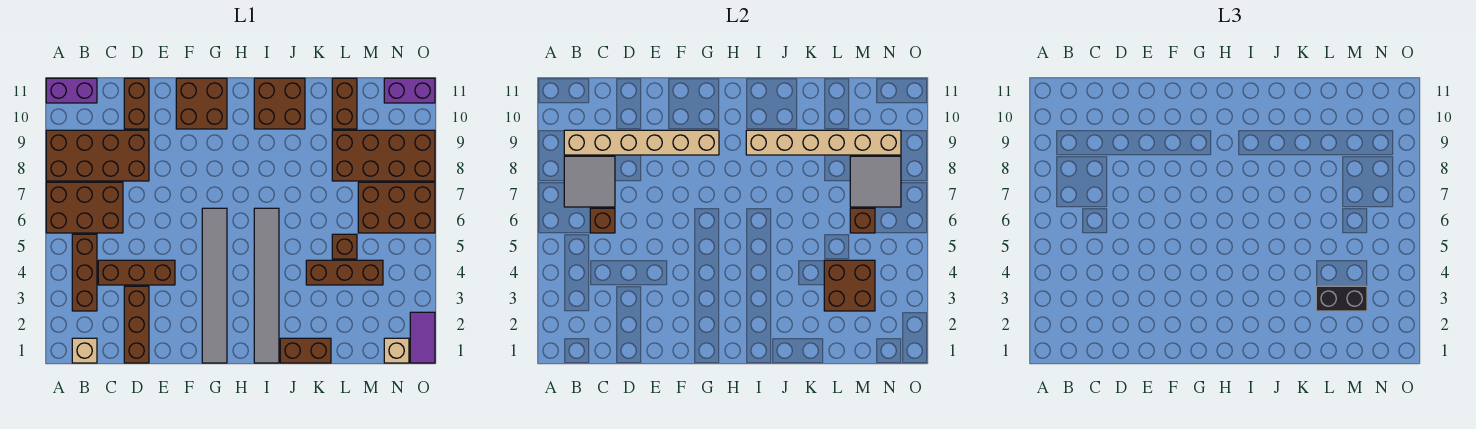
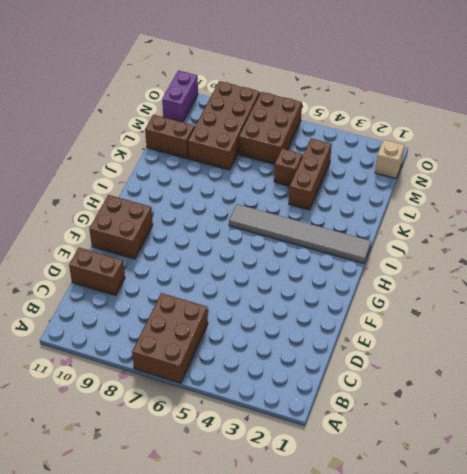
none -> brown 2x4 brick [46,130,149,181]
none -> purple 1x2 brick [46,78,97,103]
none -> tan 1x1 brick [72,338,97,363]

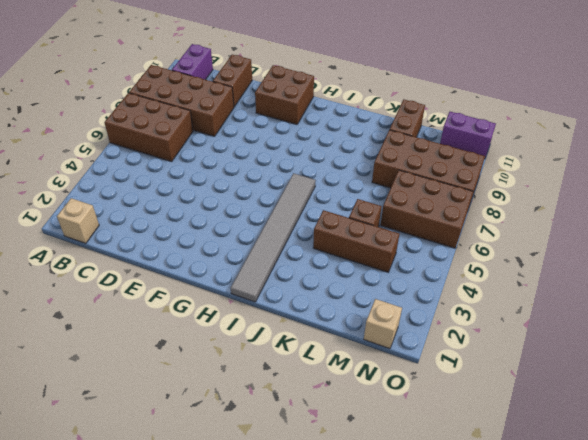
purple 1x2 brick [172,44,213,80] -> purple 1x2 brick turned to [46,78,97,103]
none -> brown 1x3 brick [72,234,97,311]
none -> brown 1x3 brick [98,260,175,285]
none -> brown 1x3 brick [124,286,149,363]

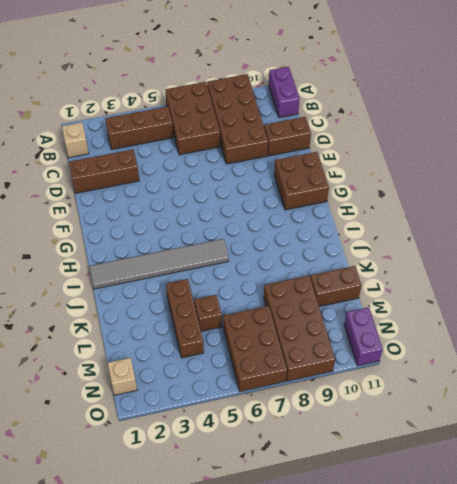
none -> brown 1x3 brick [98,260,175,285]
none -> grey 1x6 tile [202,208,227,363]
none -> brown 2x2 brick [254,78,305,129]

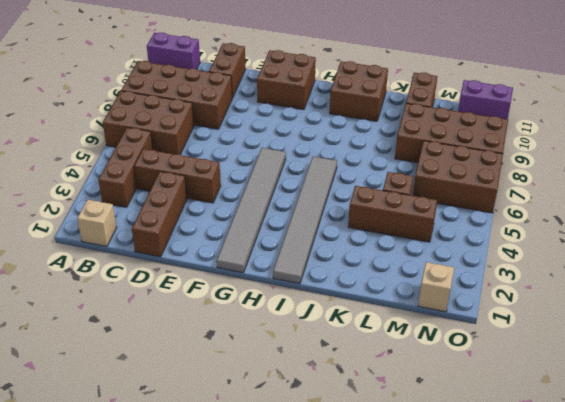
none -> brown 1x2 brick [280,338,331,363]
none -> purple 1x2 tile [410,312,435,363]
none -> grey 2x2 tile [564,156,615,207]

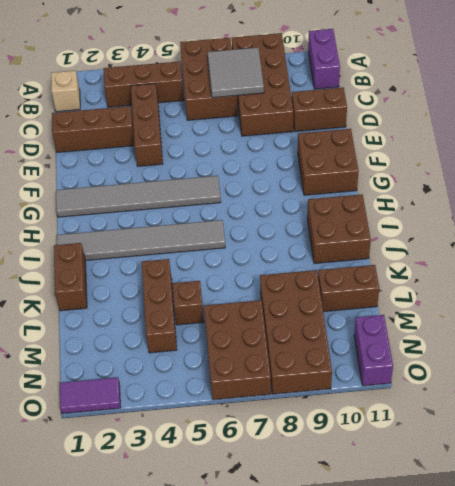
none -> tan 1x1 brick [384,338,409,363]
none -> tan 1x6 brick [564,130,719,155]
none -> brown 1x1 brick [590,208,615,233]

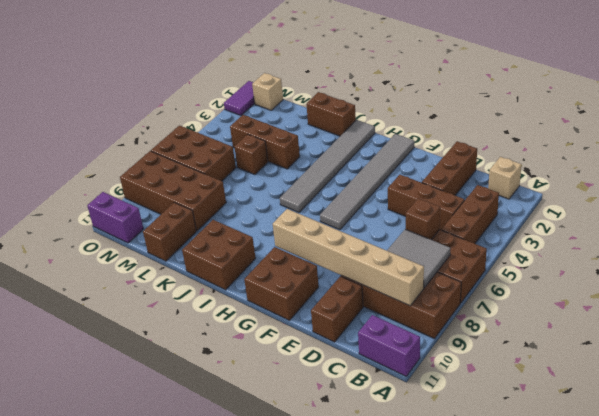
none -> tan 1x6 brick [746,130,901,155]
none -> brown 2x2 brick [824,260,875,311]
none -> brown 1x1 brick [850,208,875,233]

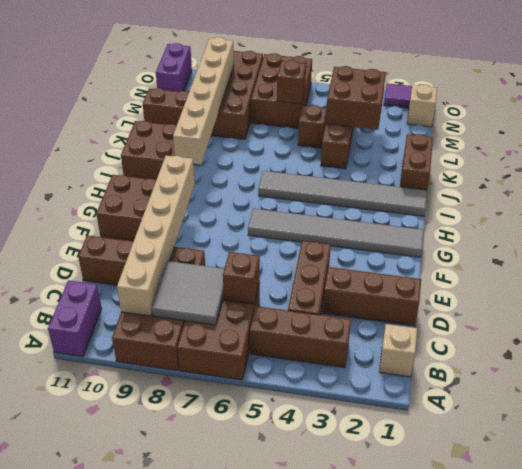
none -> grey 2x2 tile [850,156,901,207]
none -> black 1x2 brick [1316,286,1367,311]

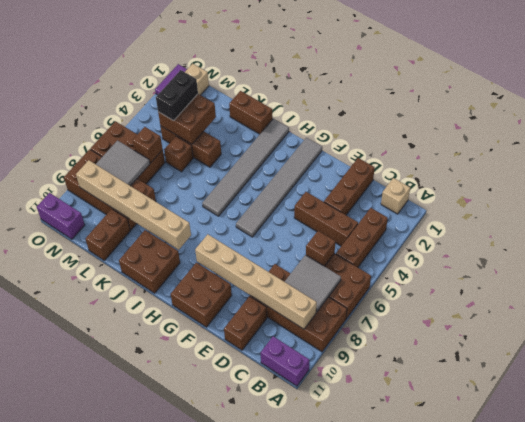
black 1x2 brick [156,70,198,121] -> black 1x2 brick turned to [1316,286,1367,311]

